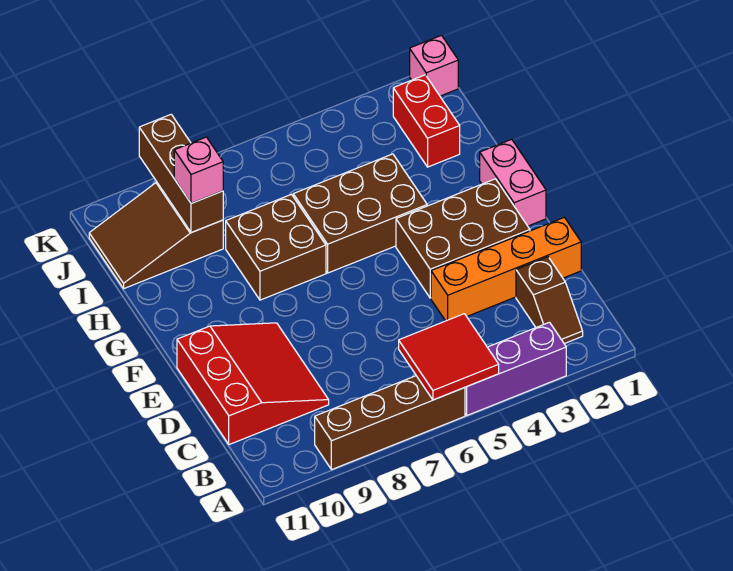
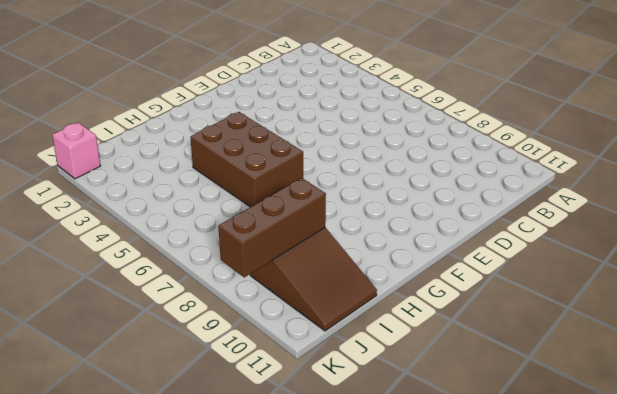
none -> purple 1x3 brick [465,322,566,415]
none -> brown 1x4 brick [315,376,465,470]
none -> brown 1x2 slope [516,257,583,344]

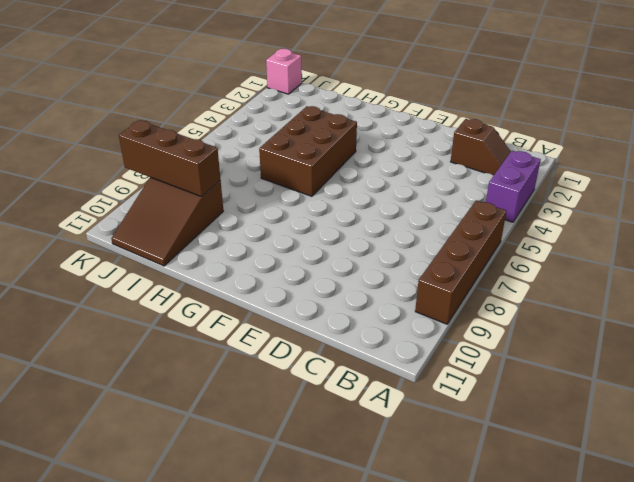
purple 1x2 brick [486,151,541,222] -> purple 1x3 brick [465,322,566,415]
none -> red 3x3 slope [177,323,329,445]
none -> orange 1x4 brick [431,217,581,321]
none -> brown 2x3 brick [396,179,530,298]

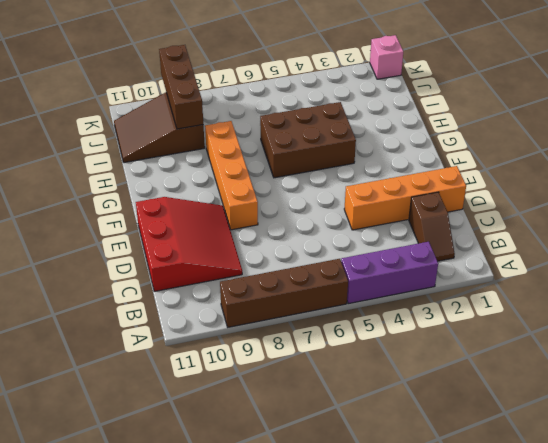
orange 1x4 brick [205,121,258,230] -> brown 2x2 brick [226,195,326,300]
none -> brown 2x3 brick [396,179,530,298]
none -> pink 1x2 brick [480,139,546,226]
none -> red 1x2 brick [393,75,460,167]

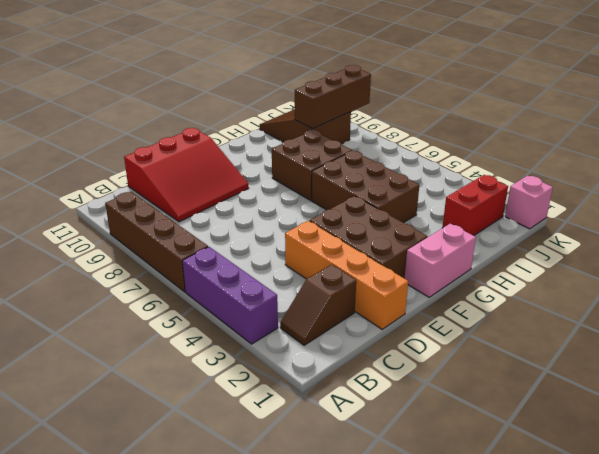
none -> red 2x2 tile [399,314,499,400]
none -> pink 1x1 brick [174,137,223,203]

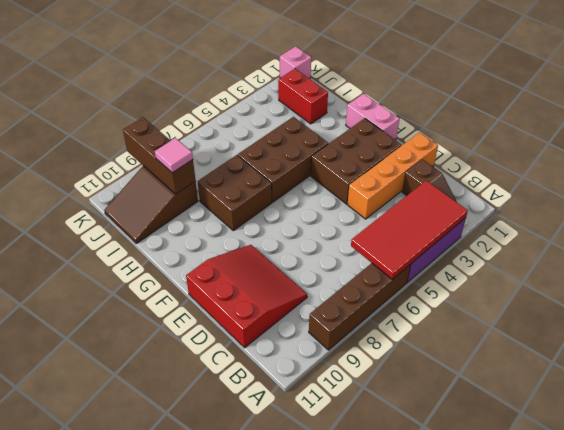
red 2x4 tile [351,180,468,279] -> red 2x2 tile [399,314,499,400]
pink 1x1 tile [155,138,193,173] -> pink 1x1 brick [174,137,223,203]

